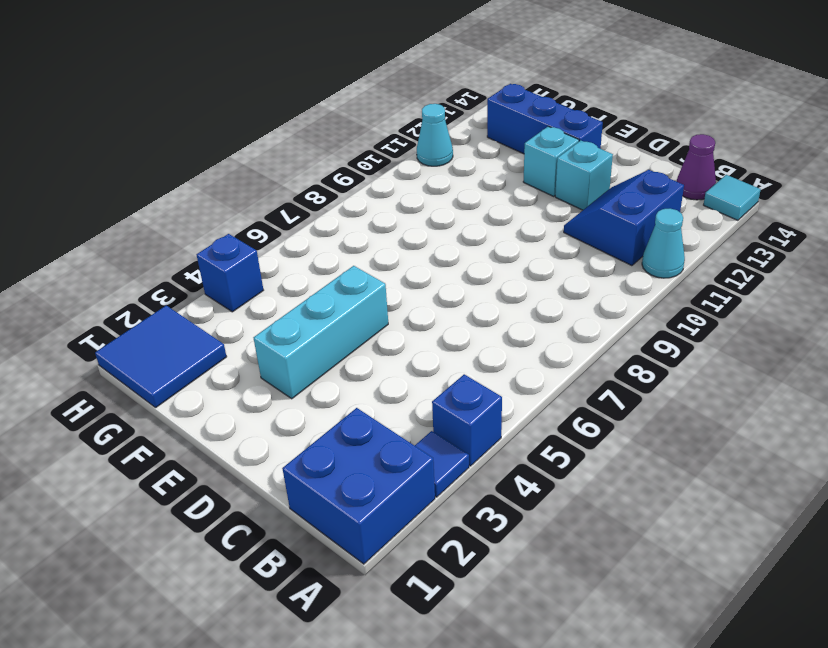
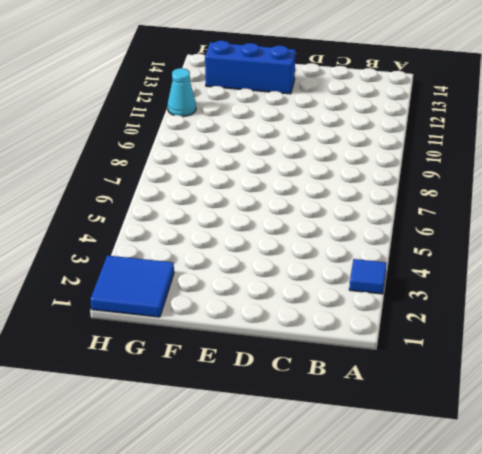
none -> blue 2x2 brick [282,408,435,564]
none -> blue 1x1 brick [432,374,502,466]
none -> cyan 1x1 cone [642,209,685,278]

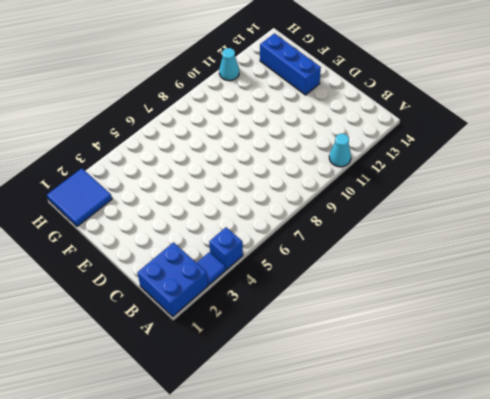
none -> cyan 1x1 tile [704,175,761,220]
none -> blue 2x2 slope [564,170,684,266]
none -> purple 1x1 cone [677,134,716,200]

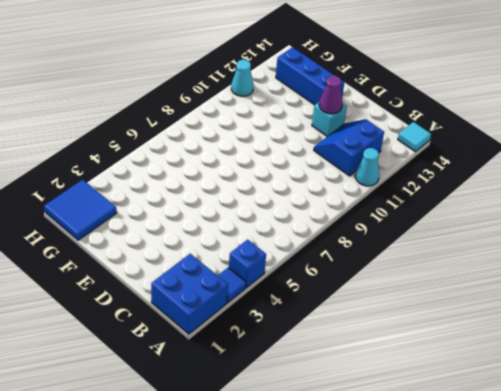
purple 1x1 cone [319,76,343,114] -> purple 1x1 cone moved to [677,134,716,200]
none -> cyan 1x3 brick [254,266,388,399]
none -> cyan 1x1 brick [523,126,579,196]
none -> blue 1x1 brick [197,234,263,312]

